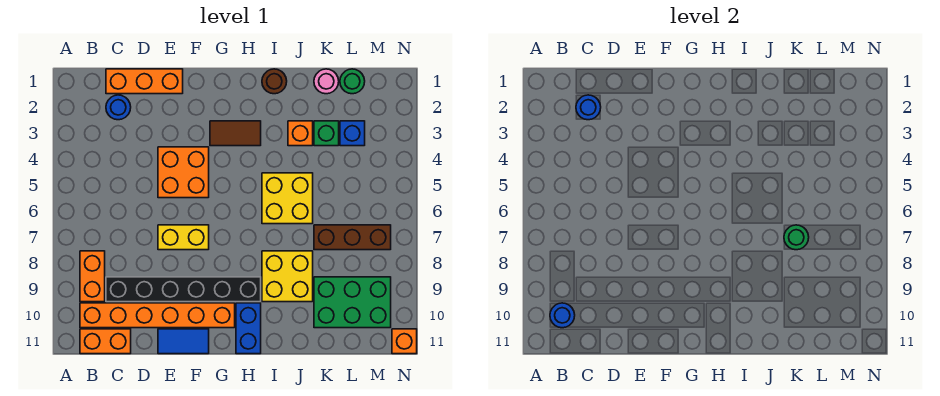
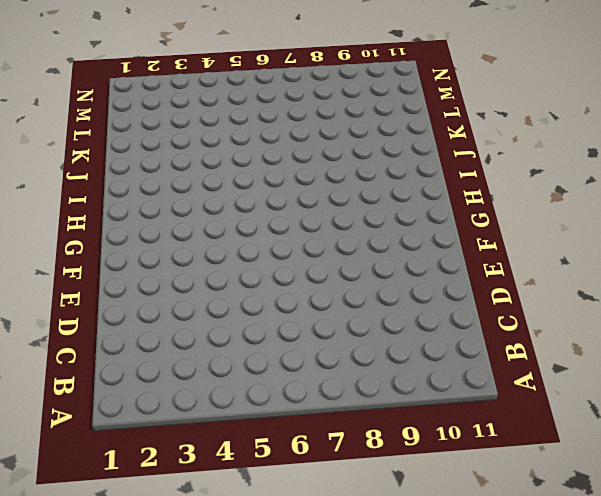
none -> orange 1x2 brick [80,251,105,302]
none -> orange 1x6 brick [80,303,235,328]
none -> orange 1x2 brick [80,329,131,354]

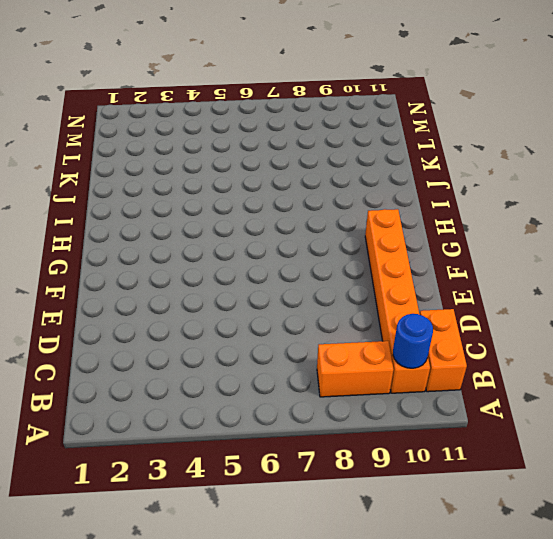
none -> orange 1x3 brick [106,69,183,94]
none -> blue 1x1 round brick [106,95,131,120]
none -> black 1x6 brick [106,277,261,302]

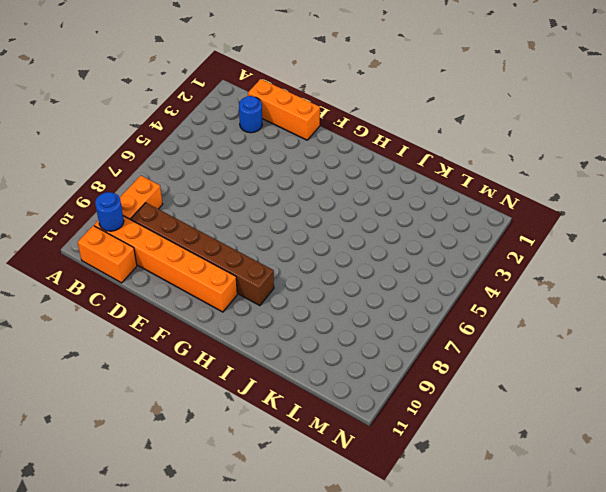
brown 1x6 brick [131,203,274,306] -> black 1x6 brick [106,277,261,302]
none -> orange 2x2 brick [158,147,209,198]
none -> yellow 1x2 brick [158,225,209,250]
none -> blue 1x2 tile [158,329,209,354]

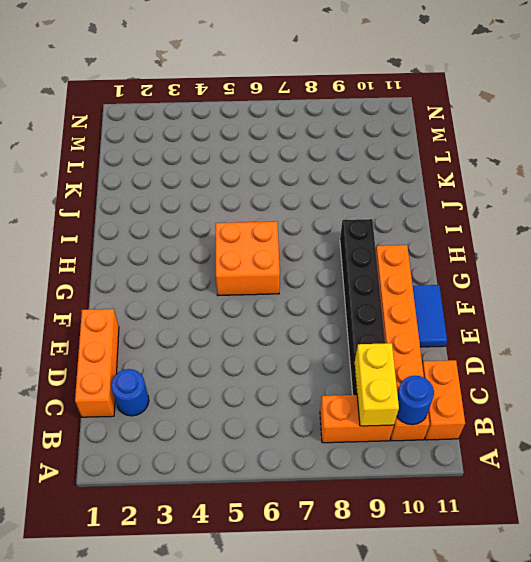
yellow 1x2 brick [355,343,399,426] -> yellow 1x2 brick moved to [158,225,209,250]
orange 2x2 brick [216,221,280,295] -> orange 2x2 brick moved to [158,147,209,198]
none -> brown 1x2 tile [210,121,261,146]
none -> blue 1x2 brick [236,303,261,354]
none -> brown 1x1 round brick [262,69,287,94]

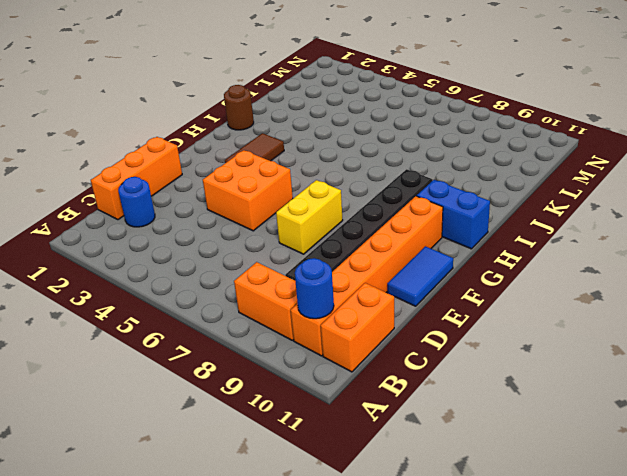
none -> yellow 2x2 brick [262,173,313,224]
none -> yellow 2x2 brick [262,251,313,302]
none -> orange 1x1 brick [288,121,313,146]

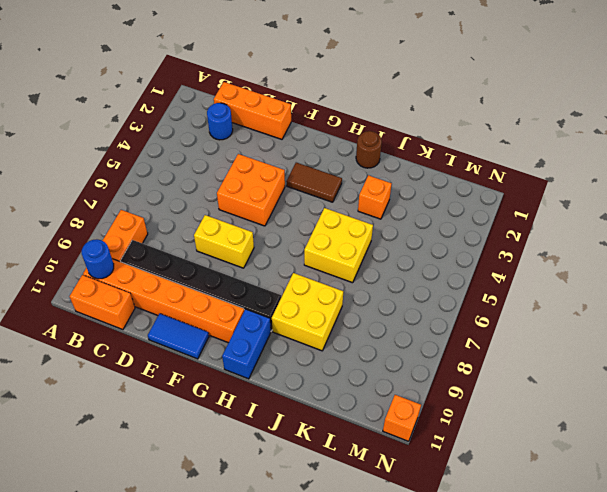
none -> pink 1x1 round brick [314,69,339,94]
none -> green 1x1 brick [314,121,339,146]
none -> brown 1x3 brick [314,225,391,250]

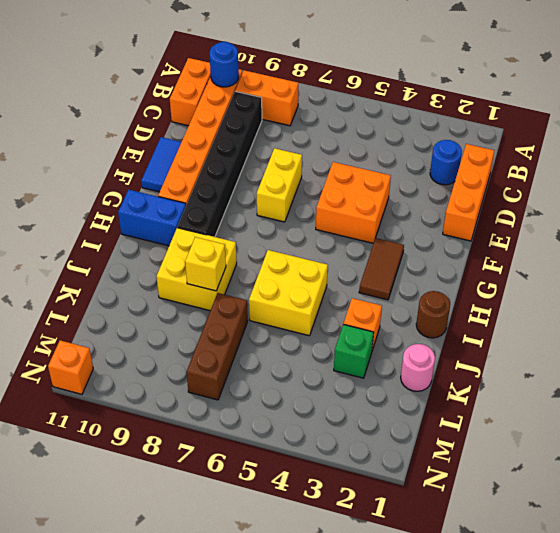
yellow 1x1 brick [185,237,226,291] -> none
none -> green 2x3 brick [314,277,391,328]
none -> green 1x1 round brick [340,69,365,94]
none -> blue 1x1 brick [340,121,365,146]

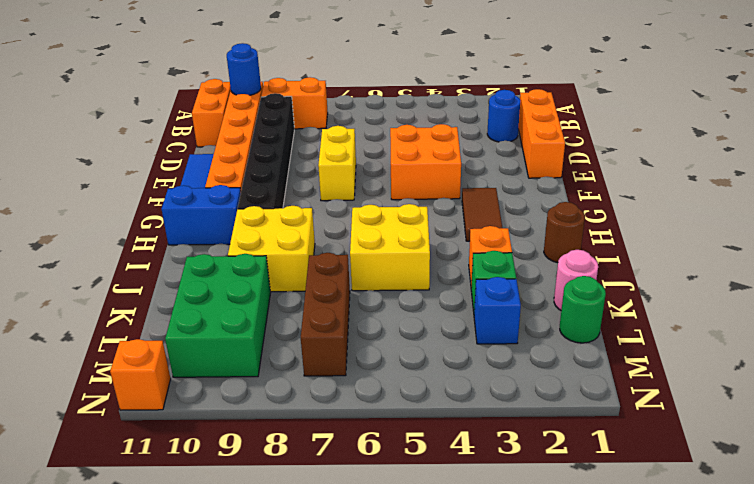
none -> blue 1x1 round brick [576,95,601,120]
none -> green 1x1 round brick [784,225,809,250]

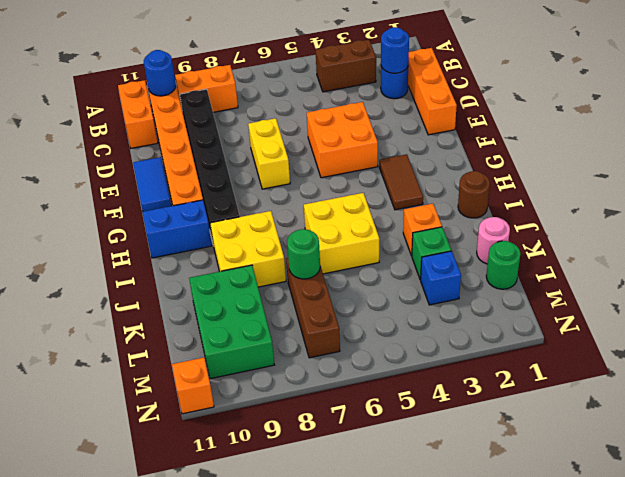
brown 1x2 brick [316,40,376,92] -> none

